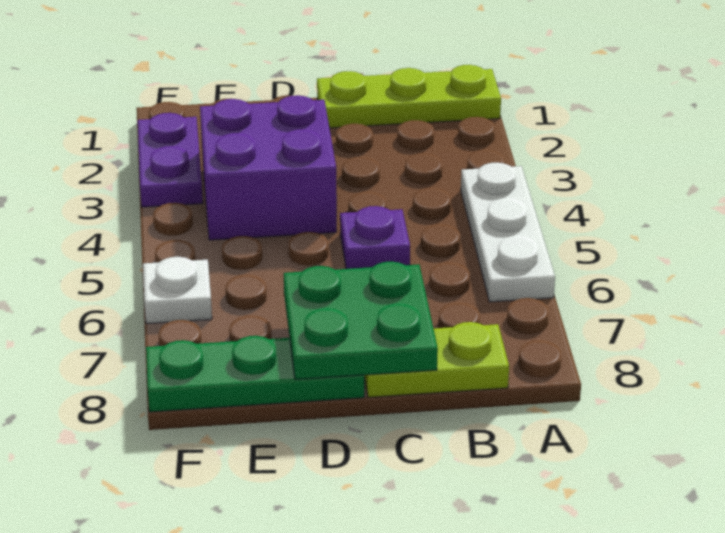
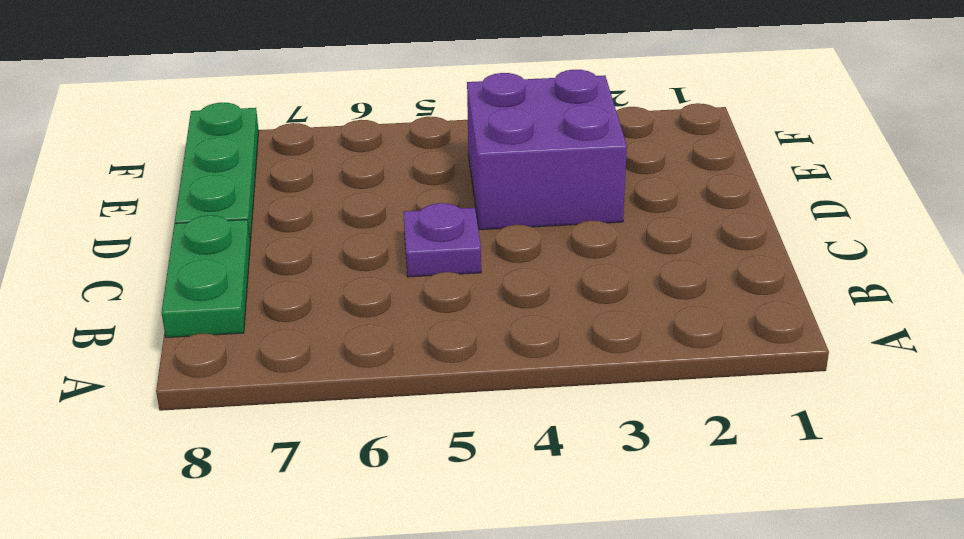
green 1x2 plate [162,215,250,338] -> lime 1x2 plate [364,322,509,397]
none -> lime 1x3 plate [317,65,501,128]
none -> white 1x3 plate [461,163,555,302]

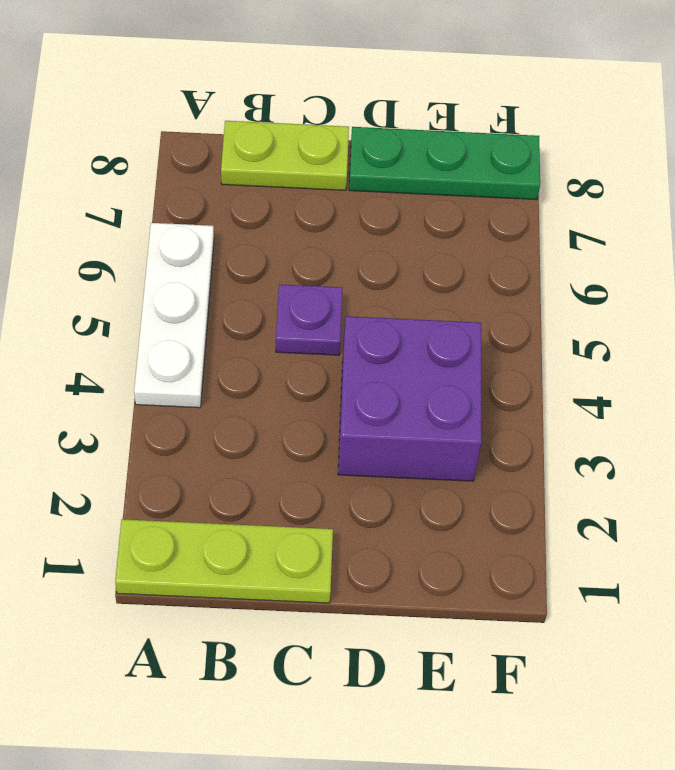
none -> purple 1x2 plate [138,113,203,207]
none -> white 1x1 plate [143,257,212,324]

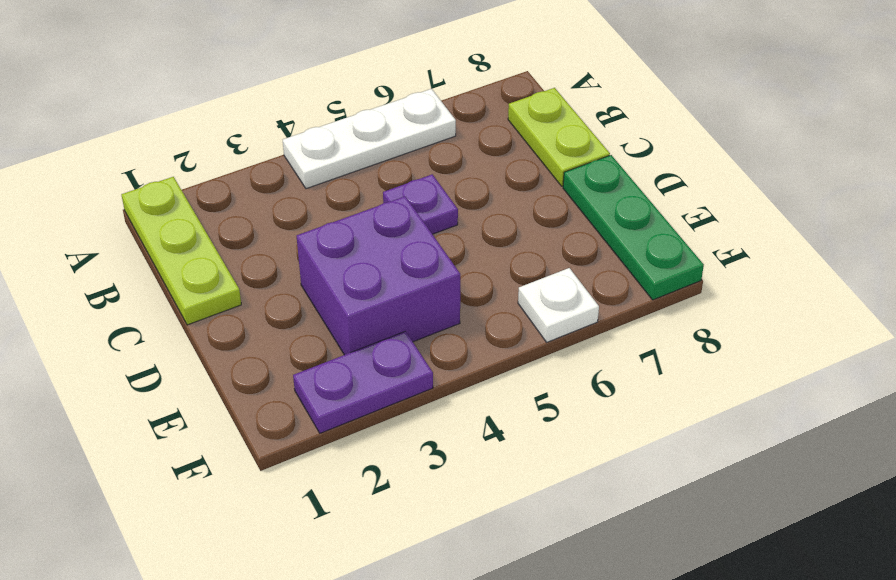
none -> green 2x2 plate [284,262,438,379]

